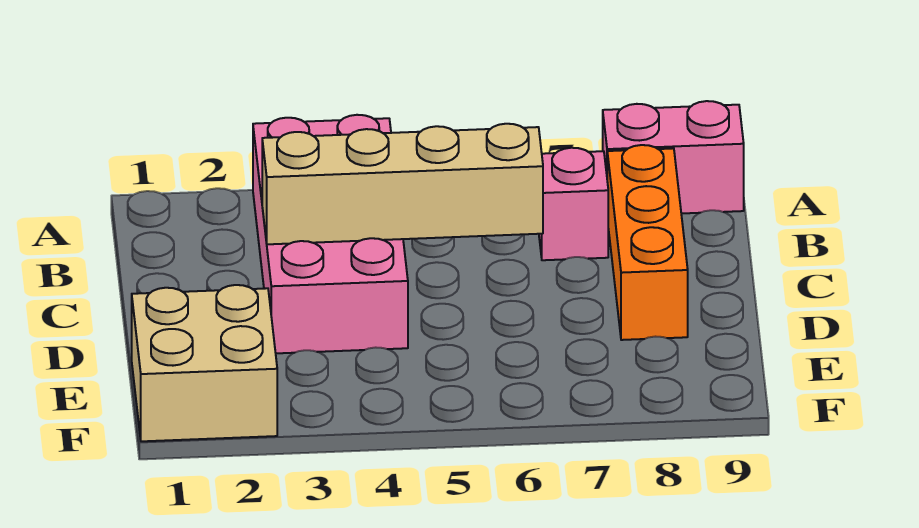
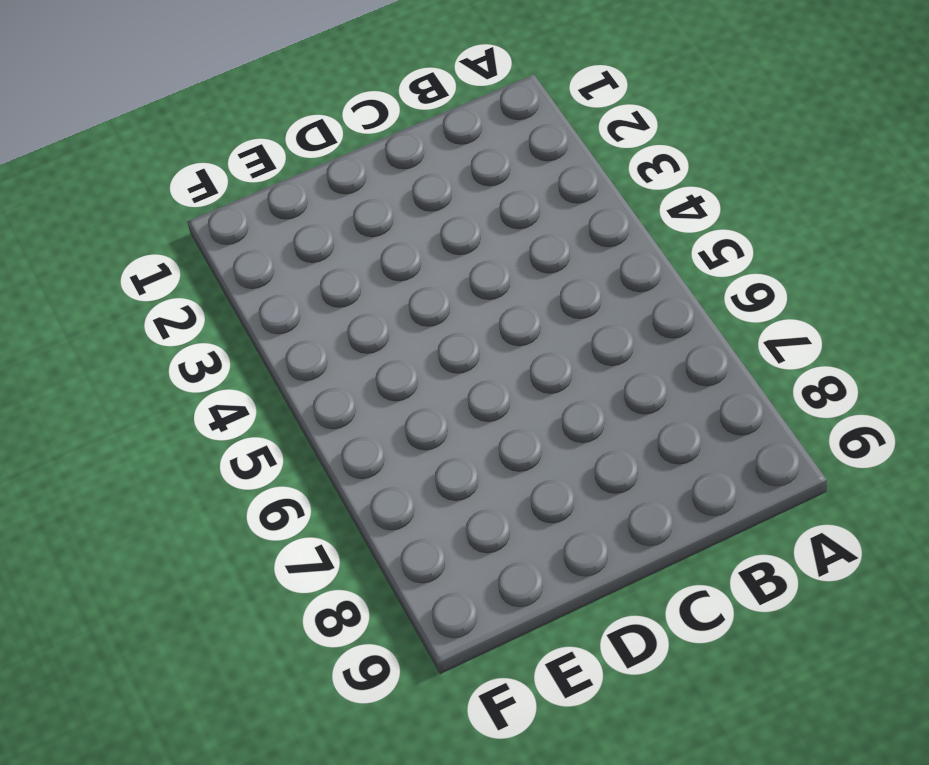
none -> pink 2x4 brick [253,115,408,353]
none -> pink 1x2 brick [603,101,744,214]

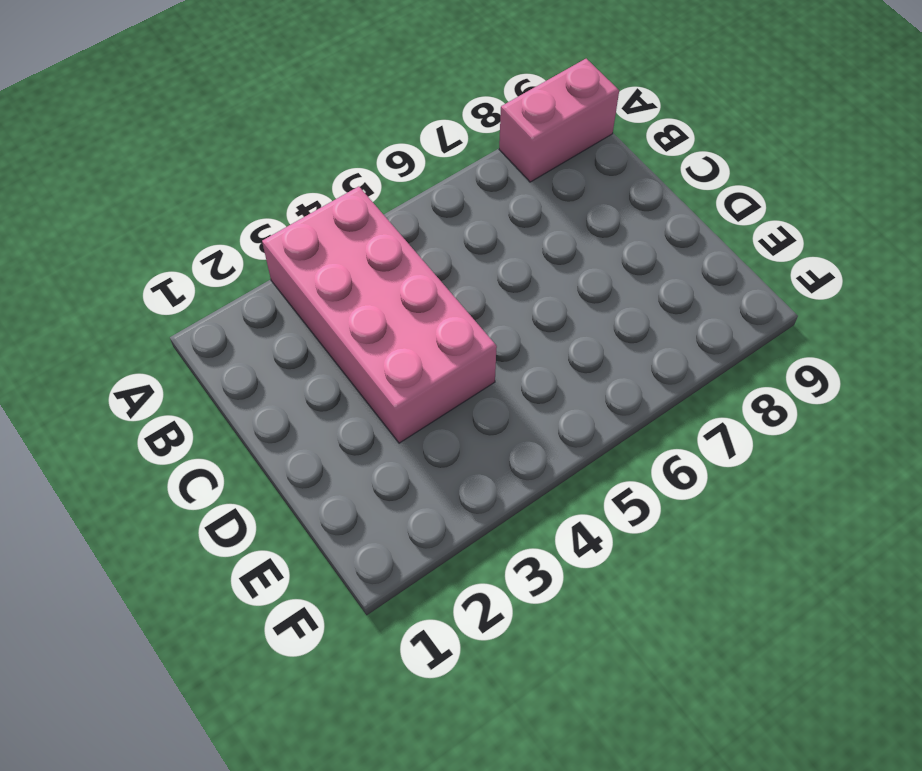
none -> pink 1x1 brick [539,148,608,260]
none -> orange 1x3 brick [607,145,688,340]

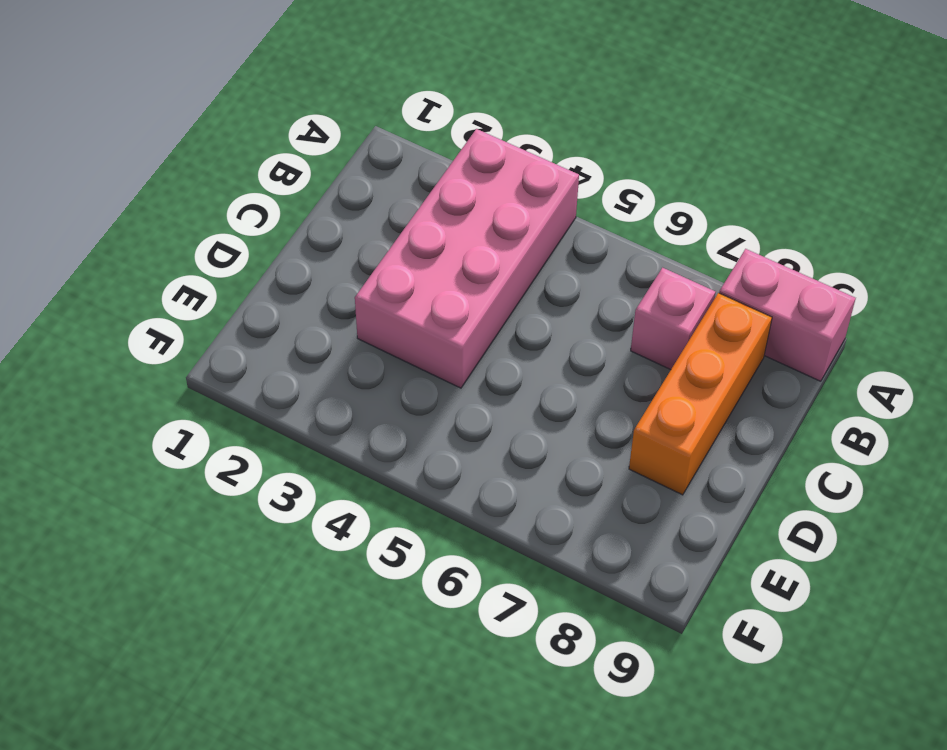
none -> tan 2x2 brick [132,285,277,441]
none -> tan 1x4 brick [262,124,543,244]

